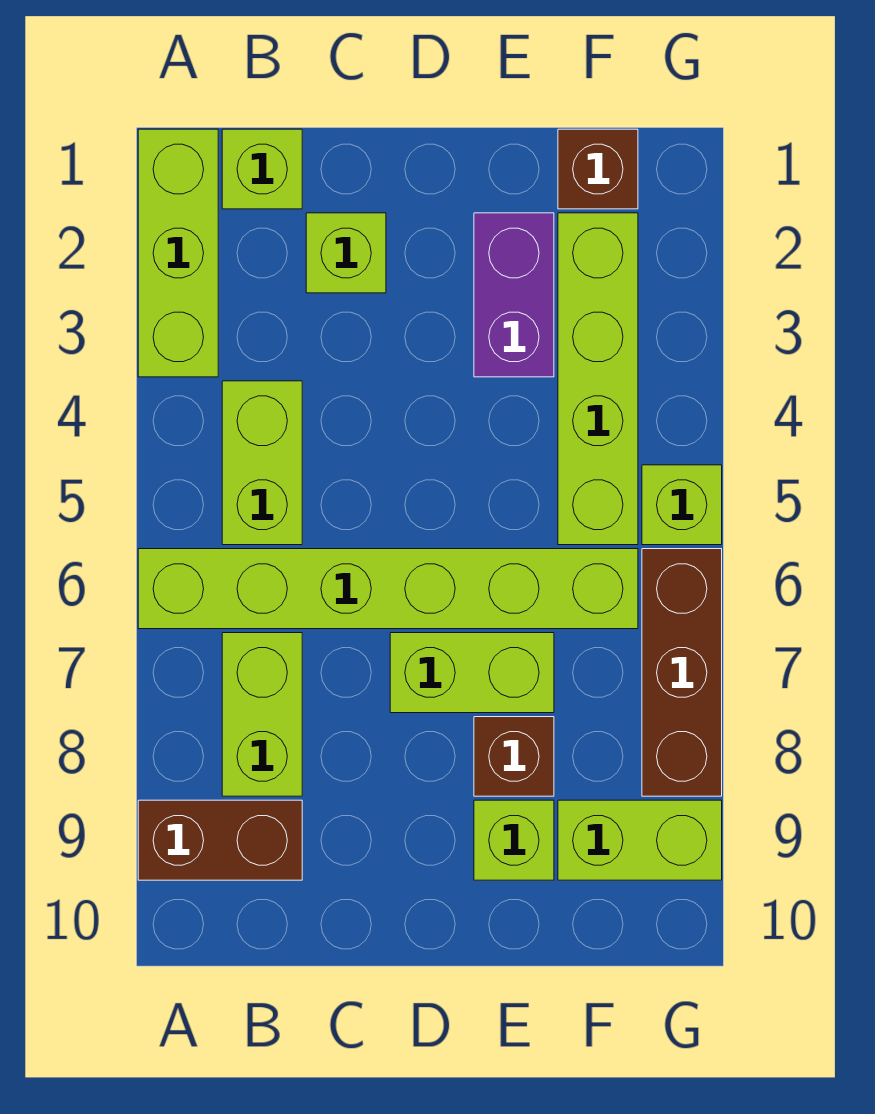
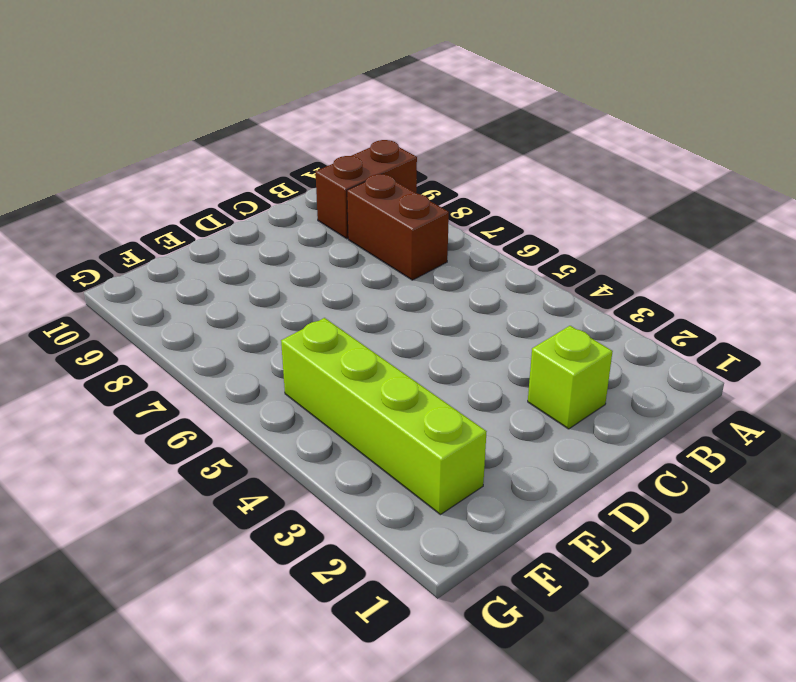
brown 1x2 brick [347,174,449,280] -> lime 1x2 brick [222,633,302,796]
none -> lime 1x3 brick [138,129,218,377]
none -> lime 1x6 brick [138,549,638,629]
none -> lime 1x1 brick [222,129,302,209]

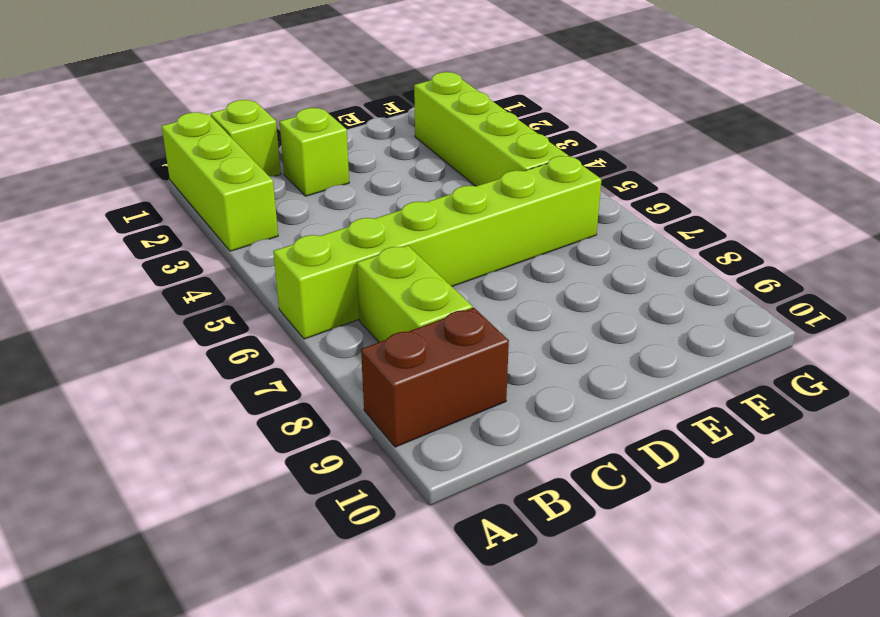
none -> lime 1x2 brick [222,381,302,545]
none -> lime 1x2 brick [390,633,554,713]
none -> purple 1x2 brick [474,213,554,377]

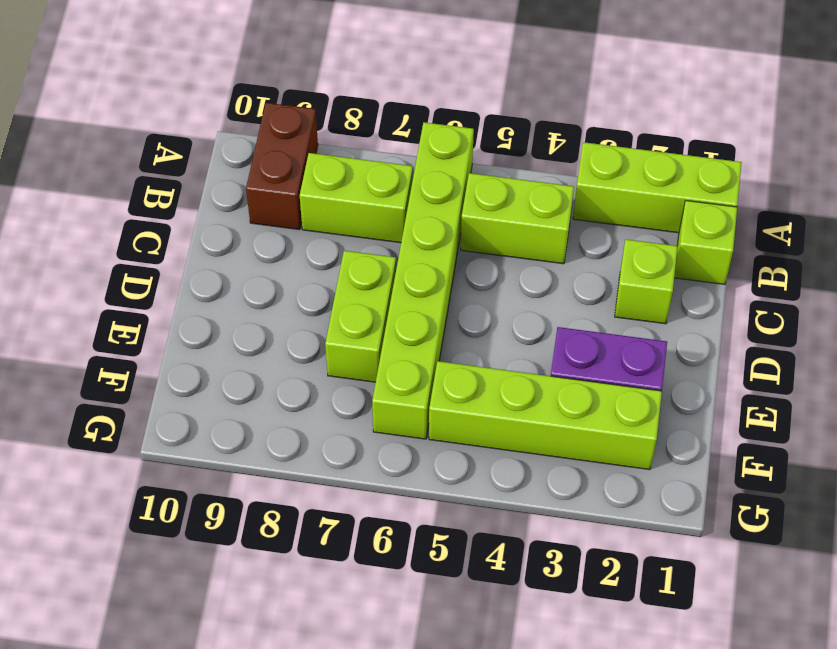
none -> brown 1x1 brick [474,717,554,796]
none -> lime 1x1 brick [474,800,554,880]
none -> brown 1x1 brick [558,129,638,209]

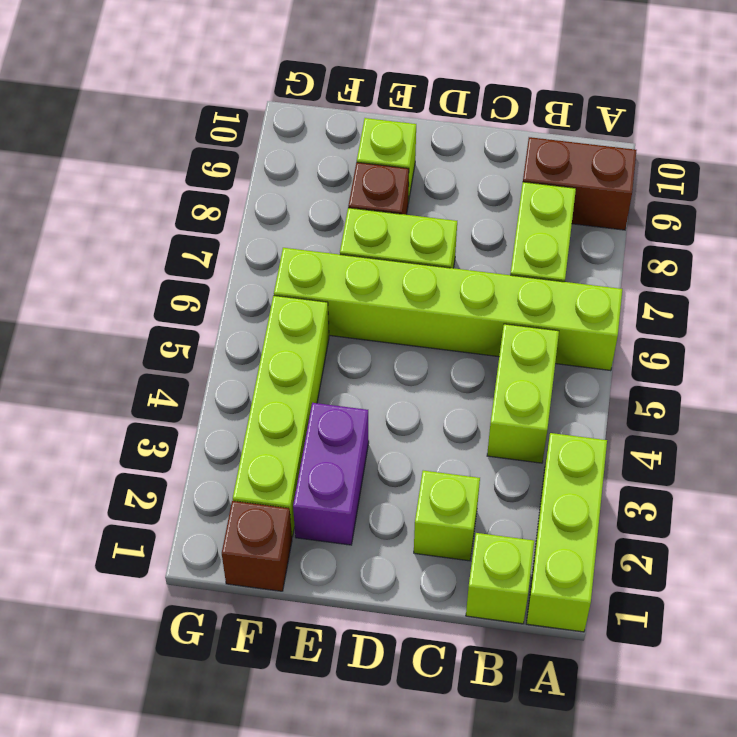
none -> lime 1x2 brick [558,800,722,880]
none -> lime 1x1 brick [642,465,722,545]
none -> brown 1x3 brick [642,549,722,796]

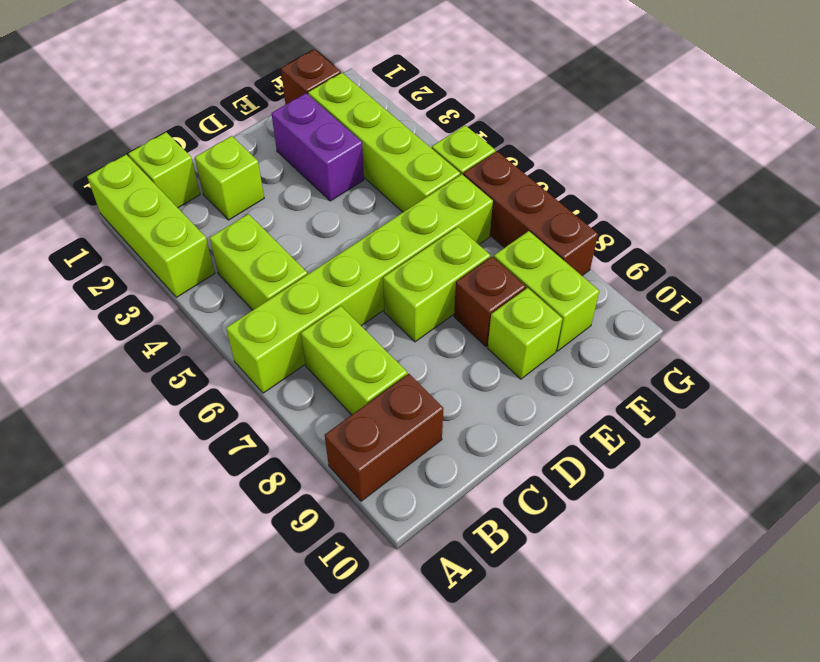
lime 1x2 brick [494,231,599,351] -> lime 1x2 brick turned to [558,800,722,880]

